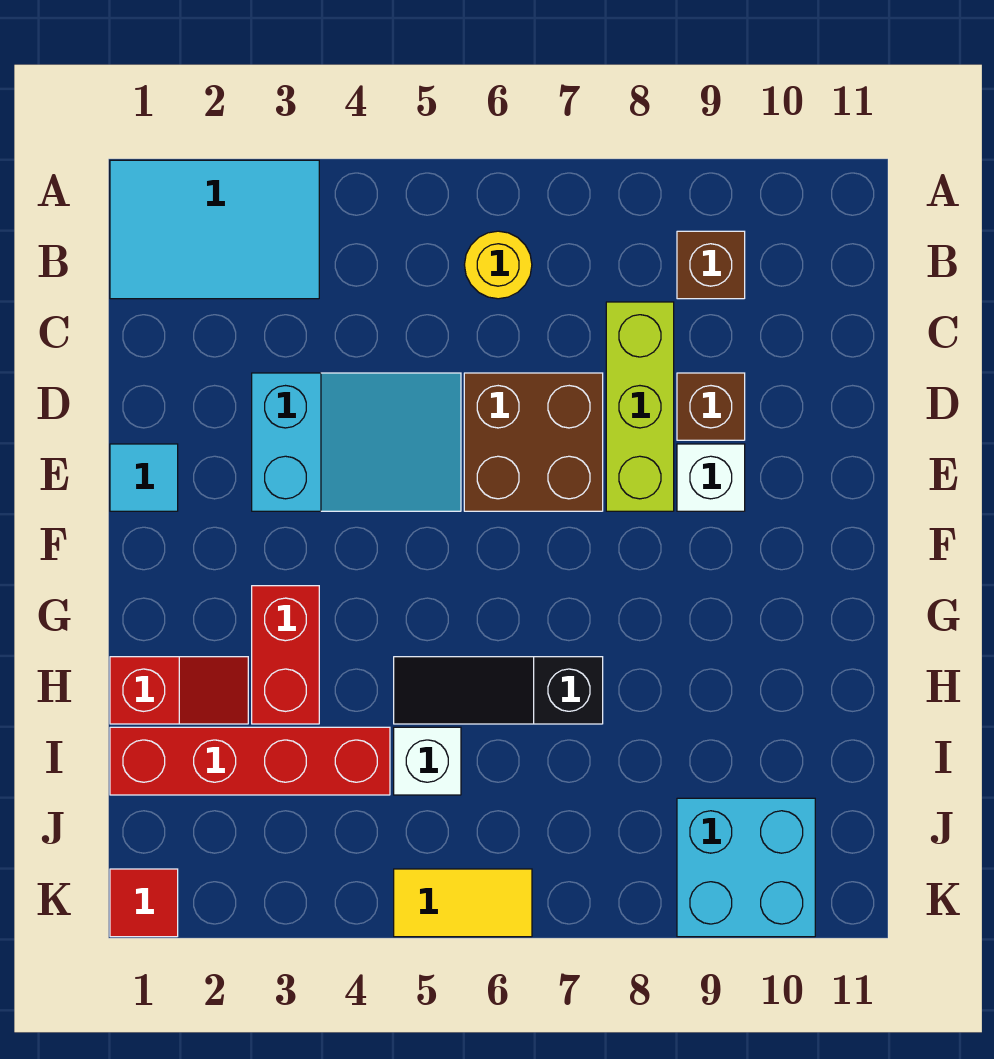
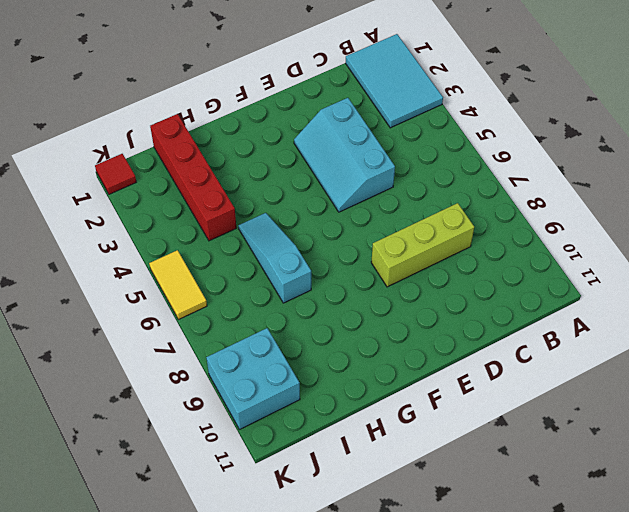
cyan 2x3 slope [294,98,395,212] -> cyan 2x3 slope turned to [252,373,461,511]
cyan 1x3 slope [238,213,311,303] -> black 1x3 slope [394,657,603,724]
none -> yellow 1x1 round brick [465,231,532,299]
none -> brown 1x1 brick [677,231,745,299]
none -> brown 2x2 brick [464,373,603,511]

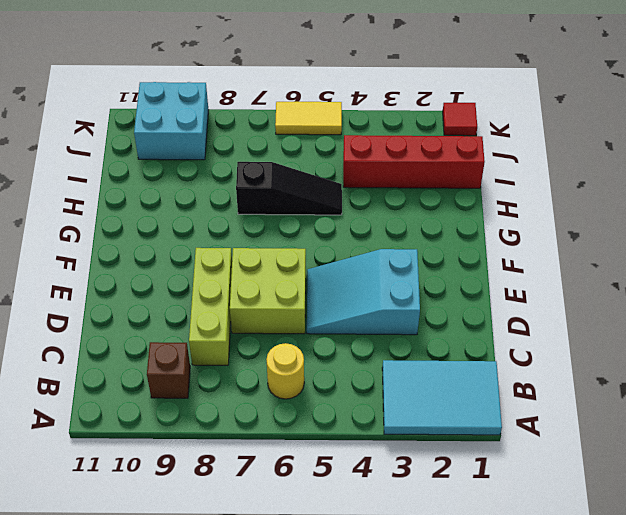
lime 2x2 brick [230,248,306,334] -> brown 2x2 brick [464,373,603,511]
none -> brown 1x1 brick [677,373,745,440]
none -> cyan 1x1 tile [110,444,178,511]
none -> white 1x1 brick [677,444,745,511]

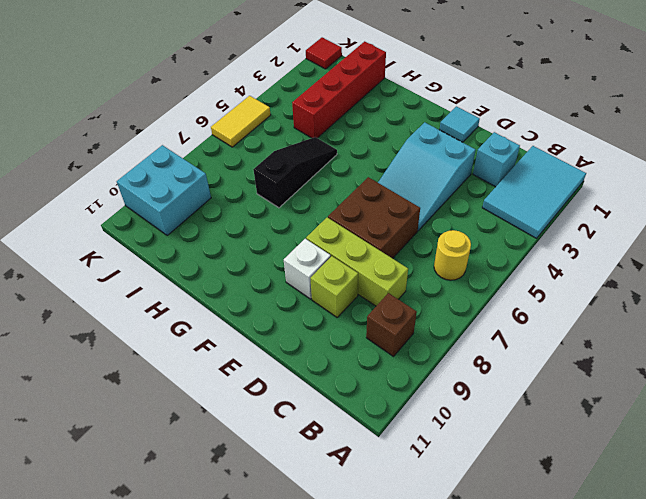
cyan 1x1 brick [473,132,520,187] -> none
lime 1x1 brick [310,256,358,317] -> brown 1x1 brick [677,373,745,440]
none -> red 1x2 brick [252,586,319,724]
none -> red 1x2 slope [110,657,248,724]
none -> white 1x1 brick [394,727,461,795]

